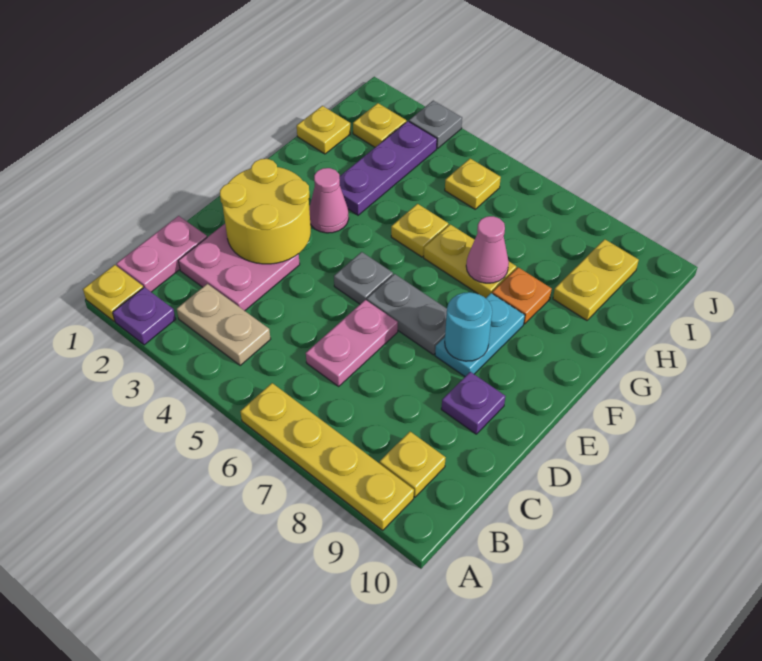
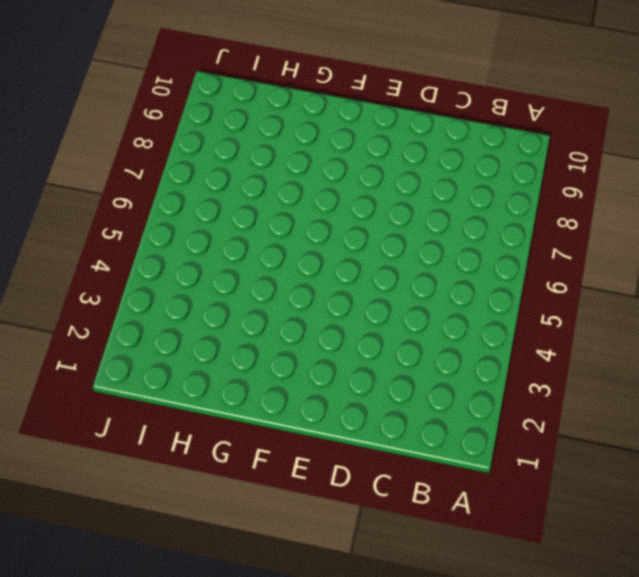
none -> yellow 1x1 plate [83,265,143,321]
none -> purple 1x1 plate [113,287,176,345]
none -> yellow 1x4 plate [240,383,414,530]

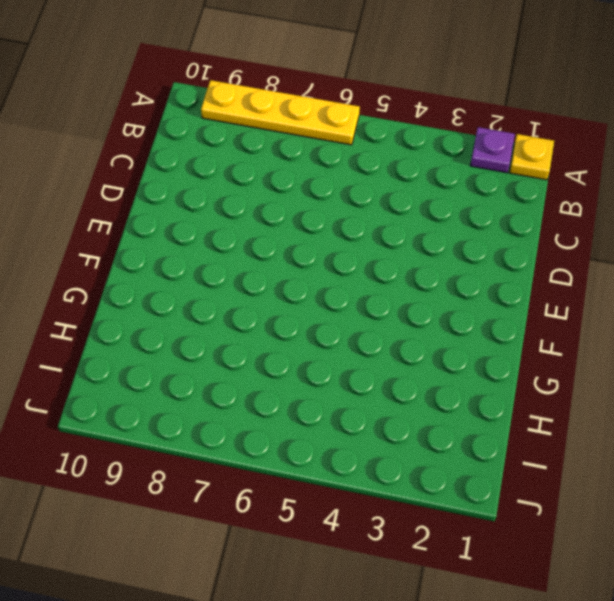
none -> pink 1x2 plate [116,216,207,292]
none -> tan 1x2 plate [177,284,271,365]
none -> yellow 1x1 plate [380,432,446,497]

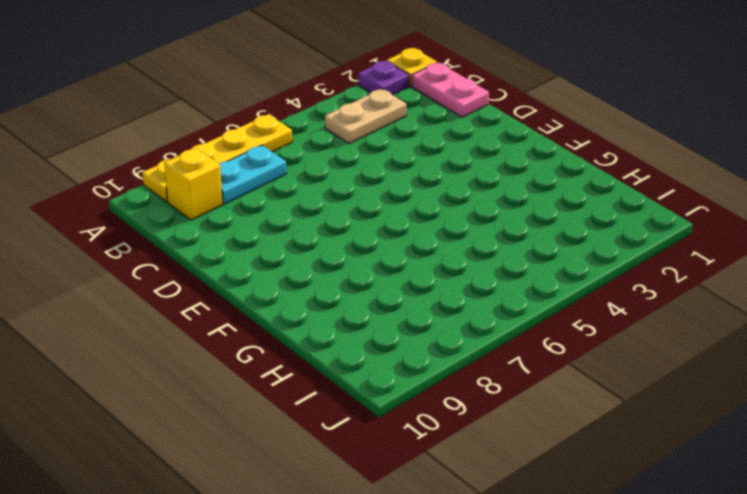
cyan 1x2 plate [218,145,286,204] -> cyan 1x2 plate turned to [435,293,525,376]
yellow 1x1 brick [164,148,223,220] -> yellow 1x1 plate [380,432,446,497]
none -> pink 2x2 plate [178,224,300,311]
none -> pink 1x2 plate [306,300,398,386]
none -> purple 1x1 plate [441,372,505,434]

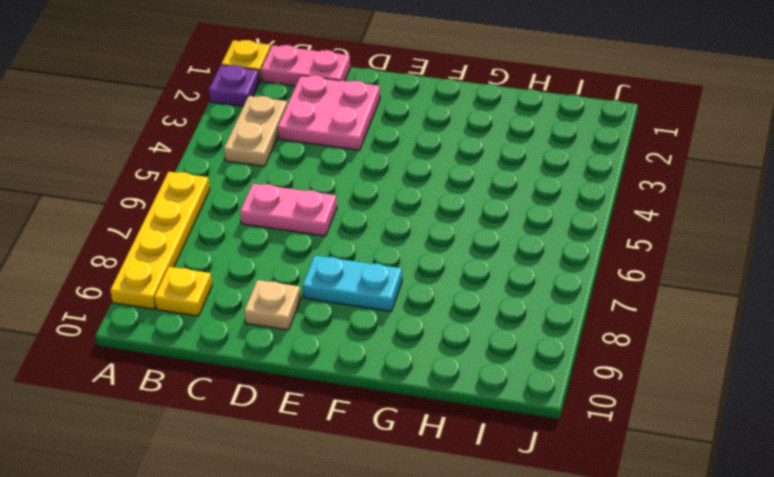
tan 1x1 plate [244,280,301,330] -> purple 1x1 plate [441,372,505,434]
none -> grey 1x1 plate [334,252,393,304]
none -> grey 1x2 plate [367,274,447,355]
none -> pink 1x1 cone [309,168,349,233]

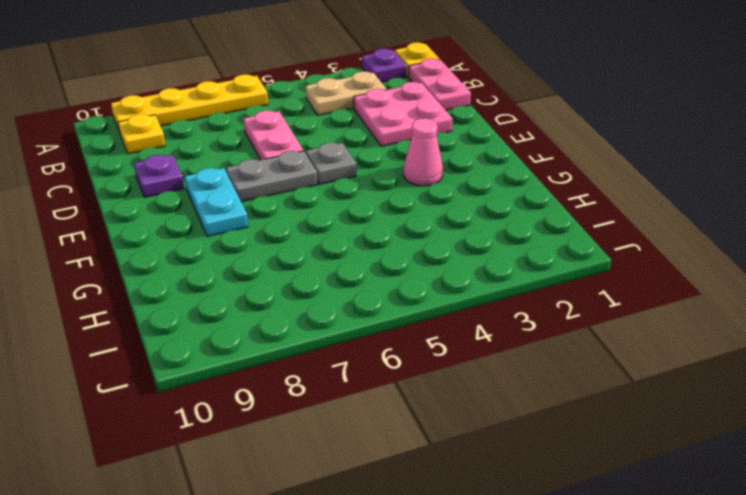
none -> purple 1x3 plate [339,121,437,215]
none -> yellow 1x1 plate [391,204,448,257]
none -> yellow 1x2 plate [424,224,516,298]

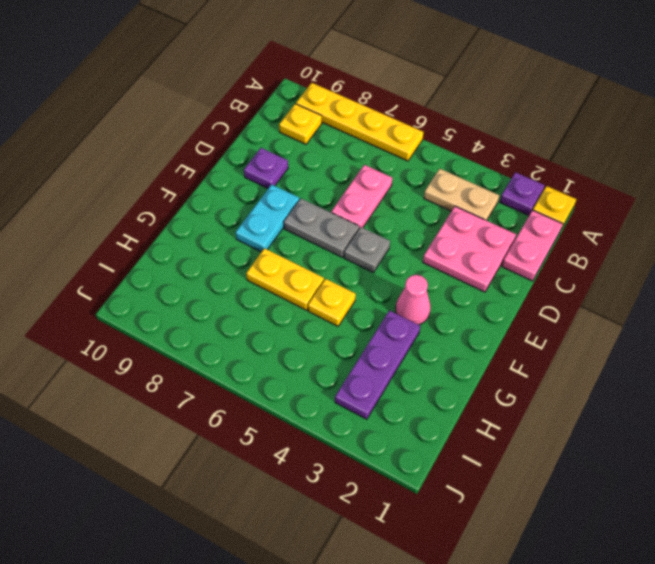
none -> orange 1x1 plate [492,267,552,324]
none -> yellow 1x1 plate [297,106,350,154]
none -> yellow 1x2 plate [553,239,639,320]

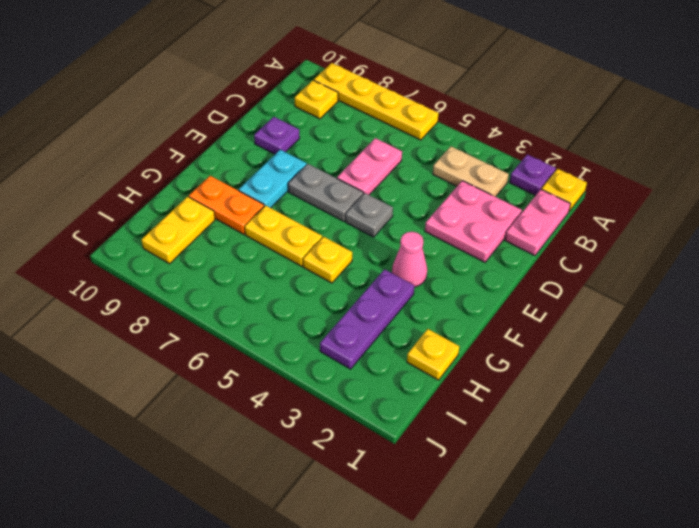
orange 1x2 plate [189,176,264,234] -> orange 1x1 plate [492,267,552,324]
none -> yellow 1x1 plate [353,103,406,147]
none -> yellow 1x1 plate [445,159,501,209]
none -> grey 1x1 plate [409,101,462,148]

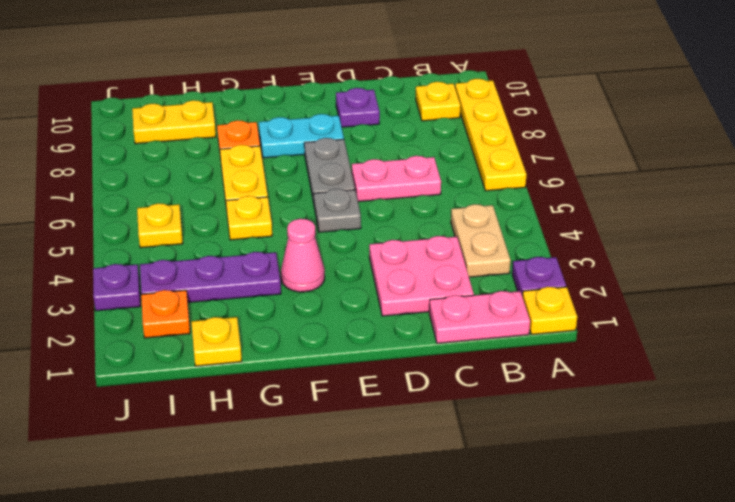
orange 1x1 plate [141,290,190,338] -> yellow 1x1 plate [353,103,406,147]
purple 1x1 plate [93,264,140,311] -> grey 1x1 plate [409,101,462,148]
none -> yellow 2x2 round brick [220,159,311,264]
none -> cyan 1x1 round brick [445,292,492,361]
none -> pink 1x1 cone [466,216,509,283]

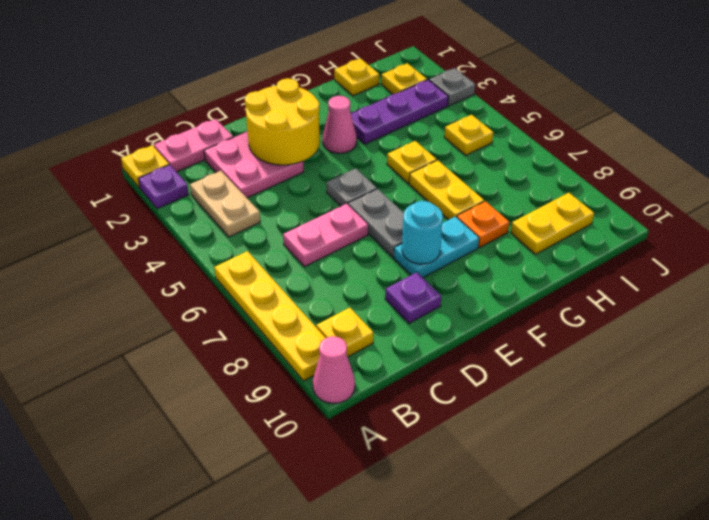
pink 1x1 cone [313,336,355,403] -> pink 1x1 cone moved to [466,216,509,283]

